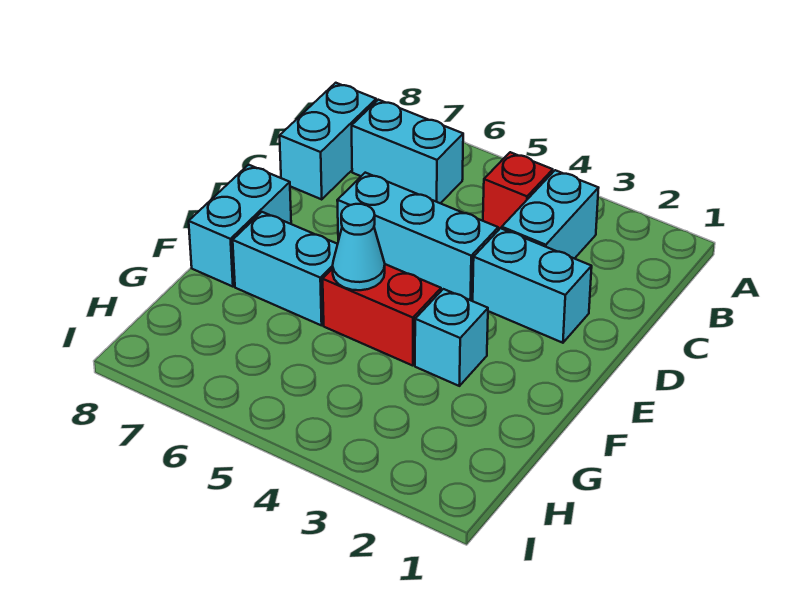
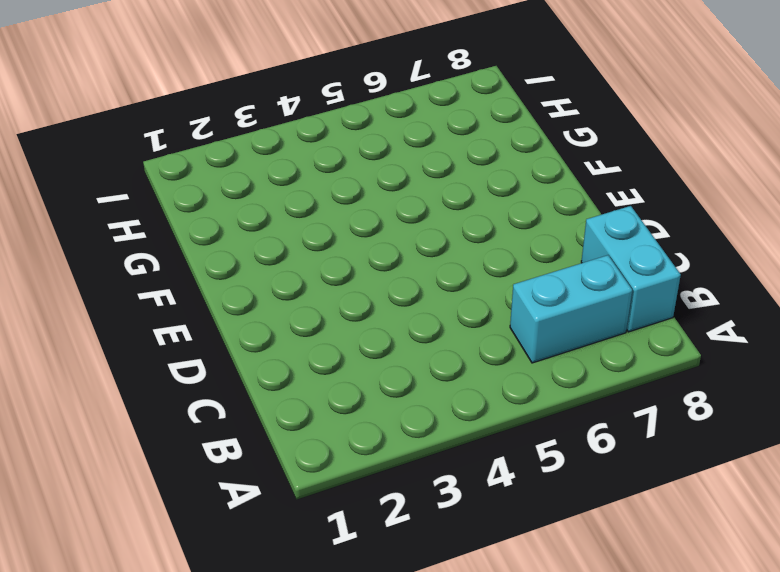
none -> cyan 1x2 brick [502,170,598,259]
none -> red 1x1 brick [483,152,553,230]

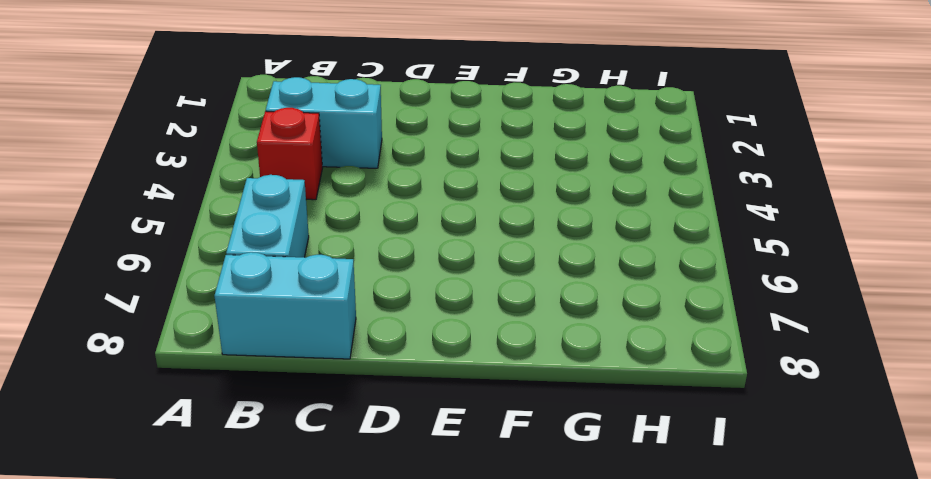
none -> cyan 1x2 brick [473,228,592,343]
none -> cyan 1x3 brick [337,173,498,301]

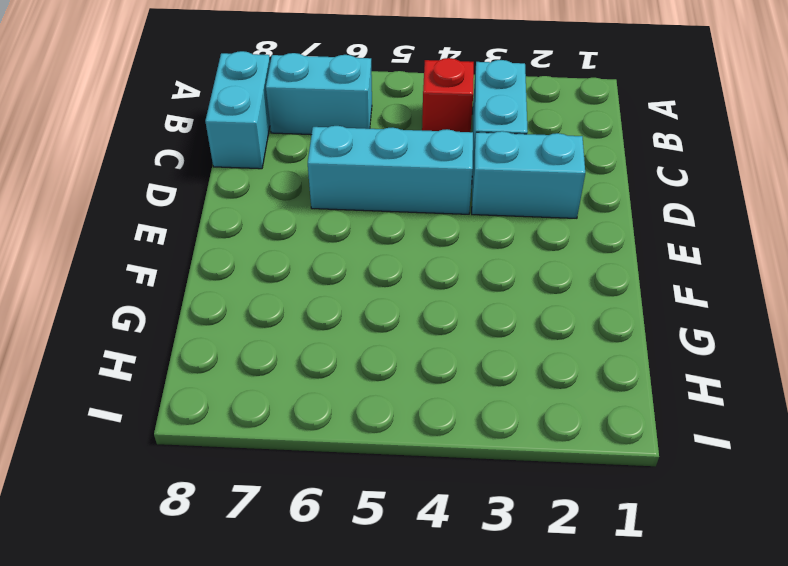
none -> cyan 1x2 brick [189,165,291,287]
none -> cyan 1x1 brick [415,289,488,386]

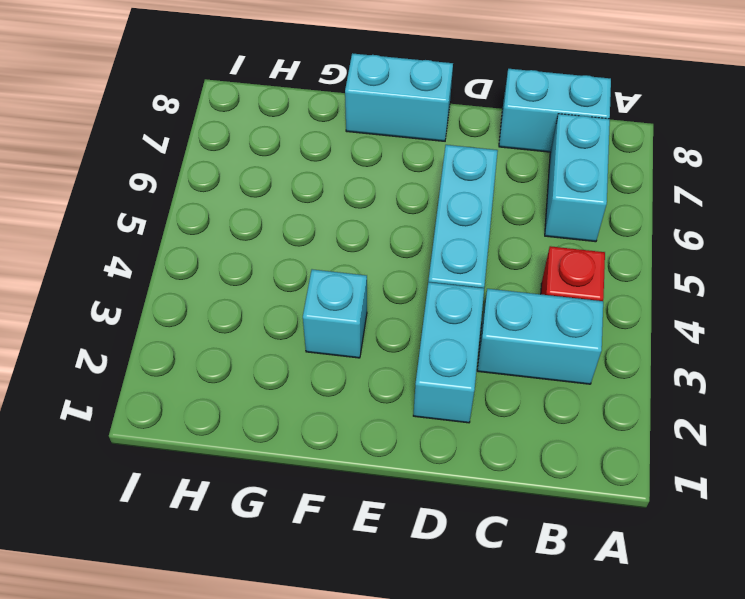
none -> red 1x2 brick [323,264,441,366]
none -> cyan 1x2 brick [233,212,338,325]

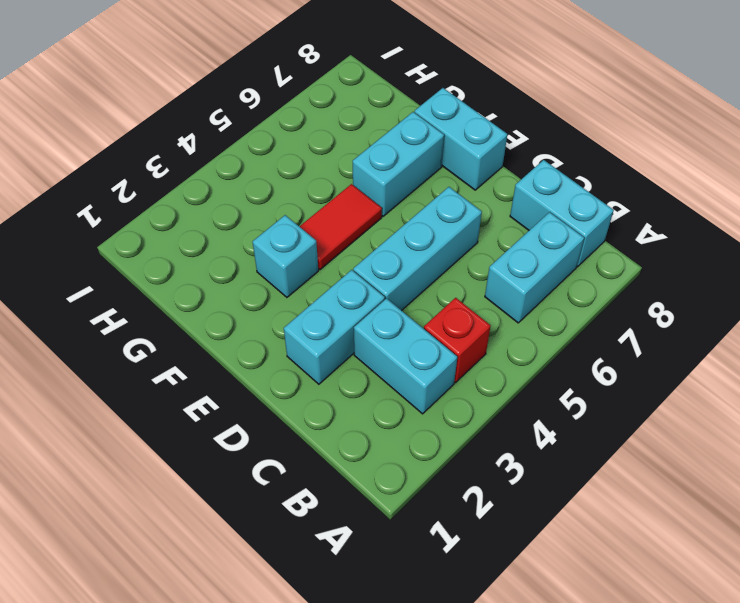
red 1x2 tile [299,184,382,270] -> red 1x2 brick [323,264,441,366]
none -> cyan 1x1 cone [333,204,385,290]

